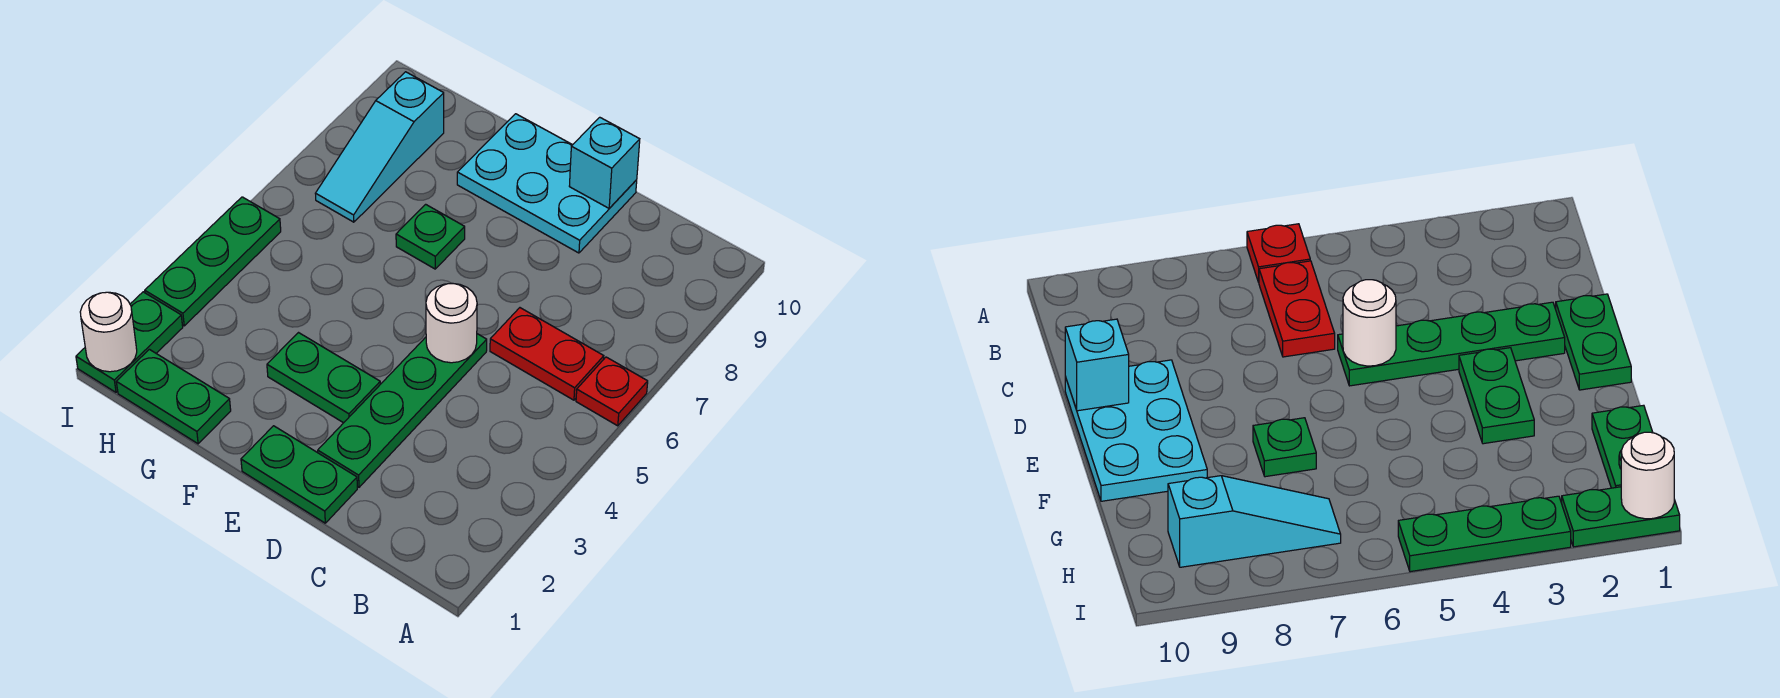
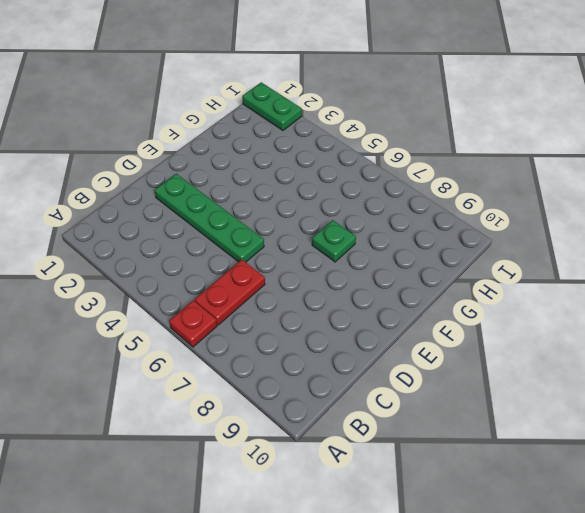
none -> green 1x2 plate [241,426,357,523]
none -> cyan 2x3 plate [457,114,637,253]
none -> green 1x2 plate [267,333,380,423]

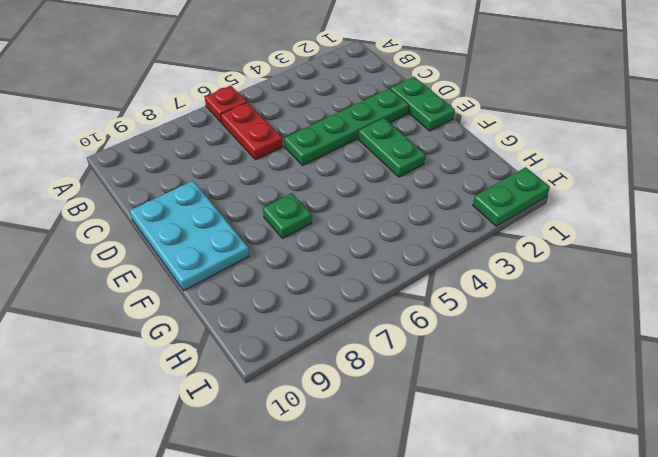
none -> green 1x2 plate [116,349,231,444]
none -> cyan 1x3 slope [315,72,444,222]
none -> green 1x3 plate [145,197,281,326]

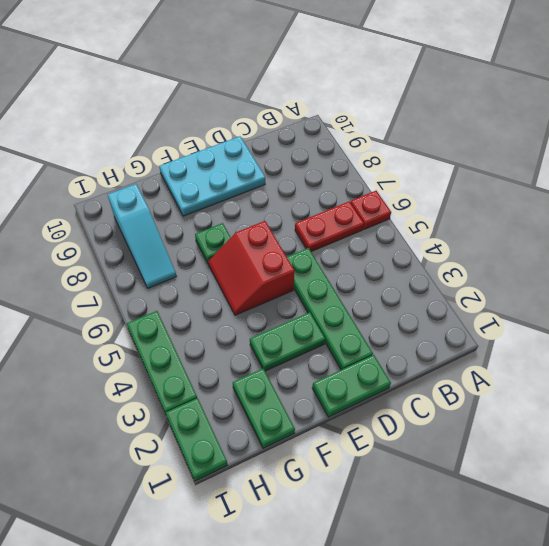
red 2x2 slope [208,221,295,315] -> none
green 1x2 plate [233,369,295,448] -> green 1x2 plate turned to [116,349,231,444]
none -> white 1x1 round brick [426,283,477,363]
none -> cyan 1x1 brick [569,117,640,208]
none -> white 1x1 round brick [80,292,137,372]

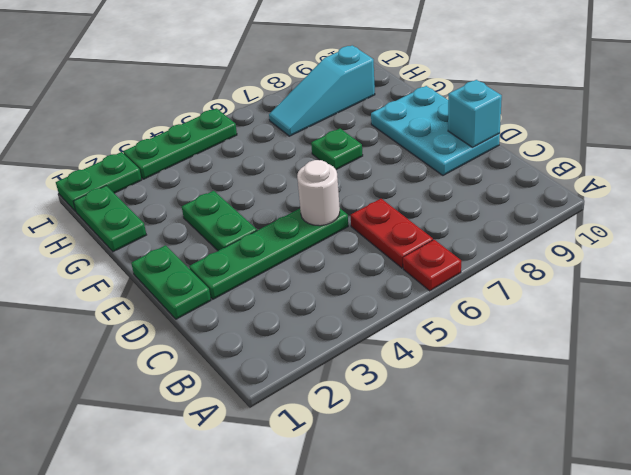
none -> white 1x1 round brick [80,292,137,372]

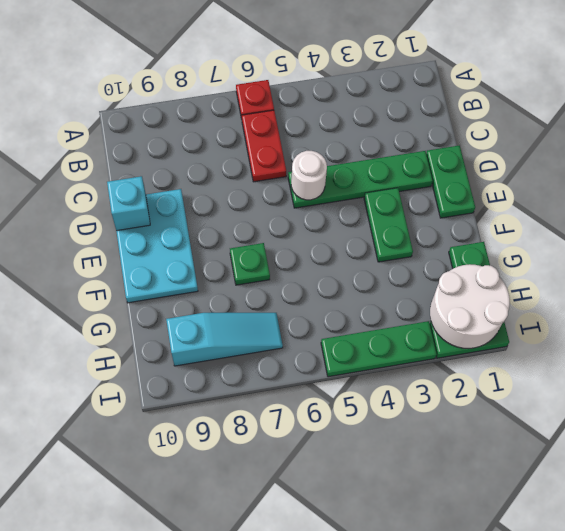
white 2x2 round brick [430,264,510,348] -> white 1x1 round brick [80,292,137,372]

